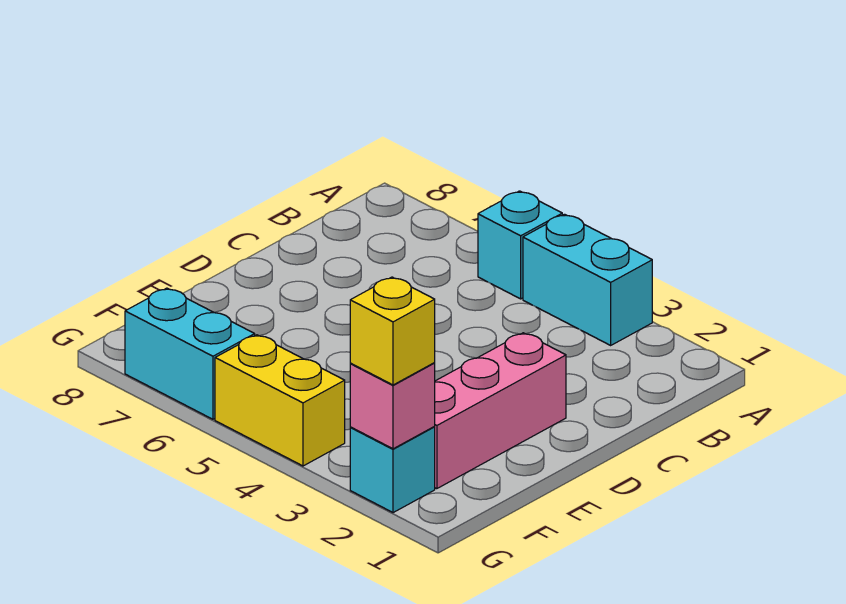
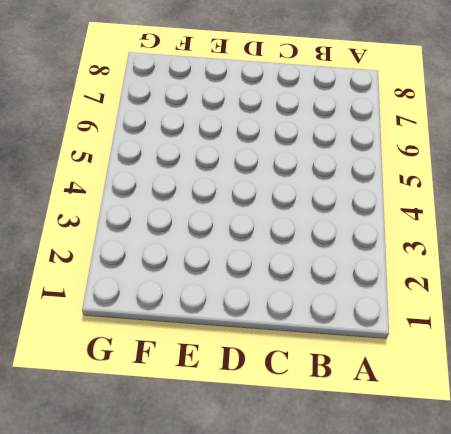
none -> cyan 1x2 brick [523,214,652,345]
none -> cyan 1x1 brick [478,191,562,299]

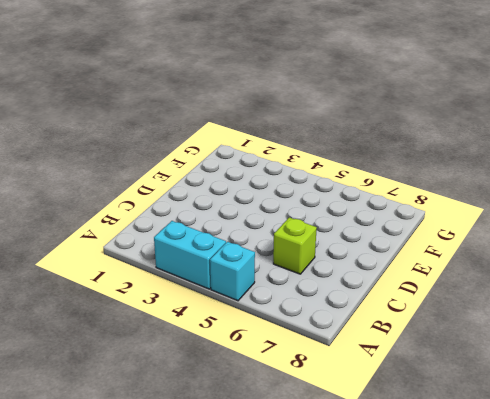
lime 1x1 brick [273,217,317,274] -> none
none -> pink 1x3 brick [434,333,566,489]
none -> cyan 1x1 brick [350,427,435,513]

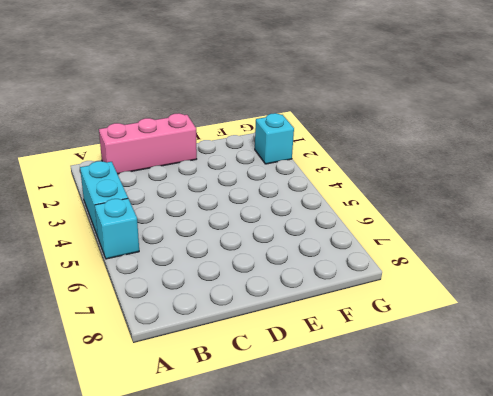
pink 1x3 brick [99,113,197,174] -> pink 1x3 brick moved to [434,333,566,489]
none -> yellow 1x2 brick [215,335,345,466]
none -> cyan 1x2 brick [125,288,255,419]

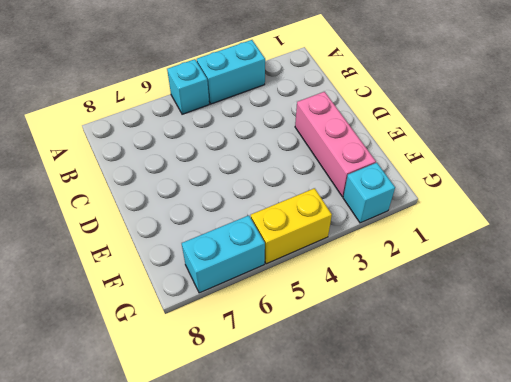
none -> pink 1x1 brick [350,363,435,449]
none -> yellow 1x1 brick [350,277,435,385]

